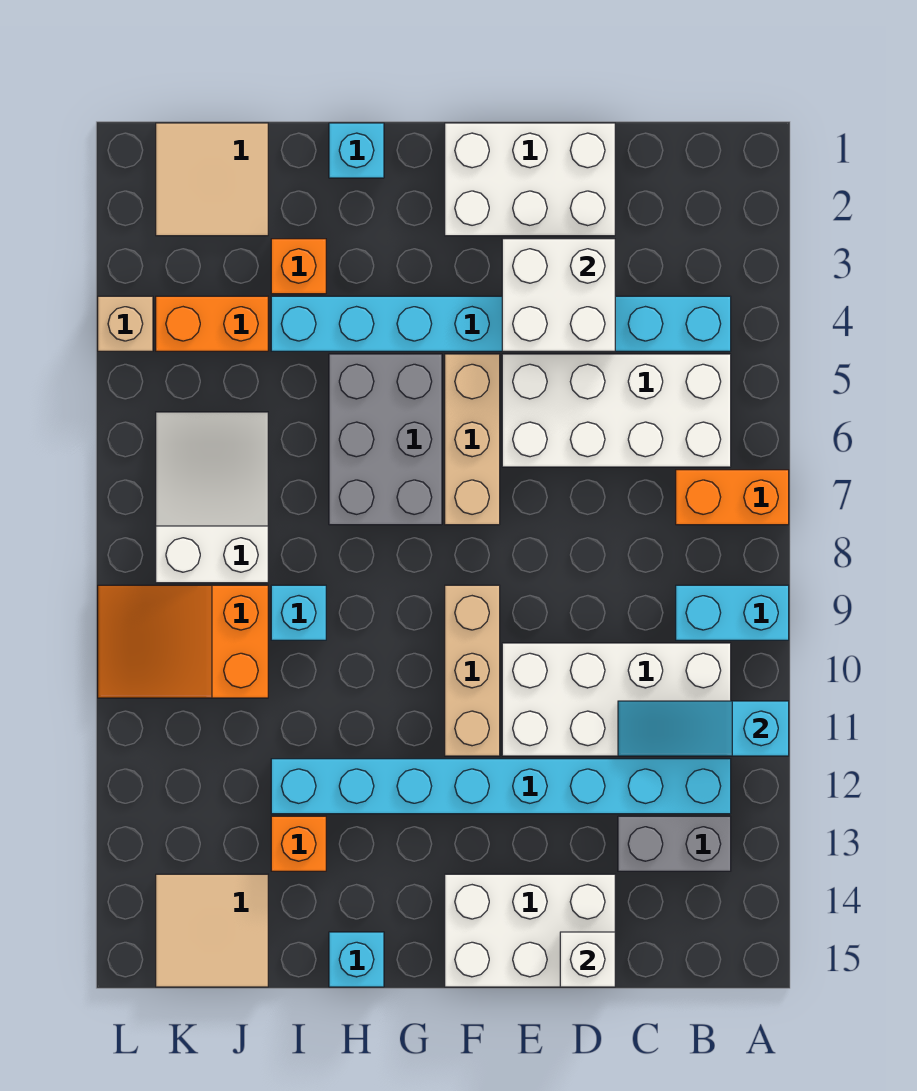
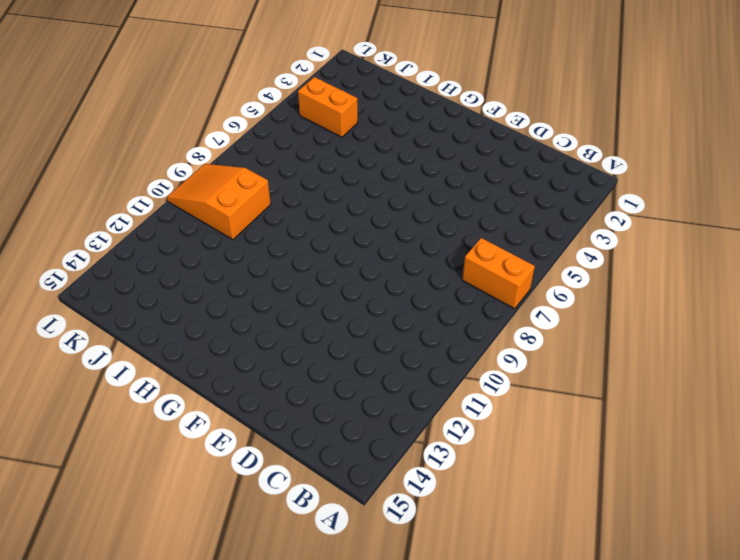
none -> cyan 1x2 brick [676,585,789,640]
none -> cyan 1x8 brick [271,296,731,351]
none -> white 2x4 brick [502,354,731,467]

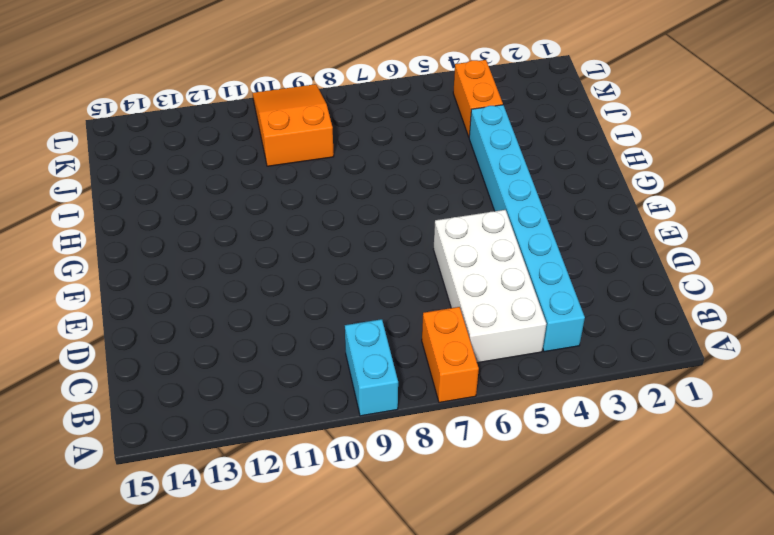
none -> white 2x4 brick [502,643,731,756]
none -> cyan 1x8 brick [271,759,731,814]
none -> grey 1x2 brick [618,816,731,871]

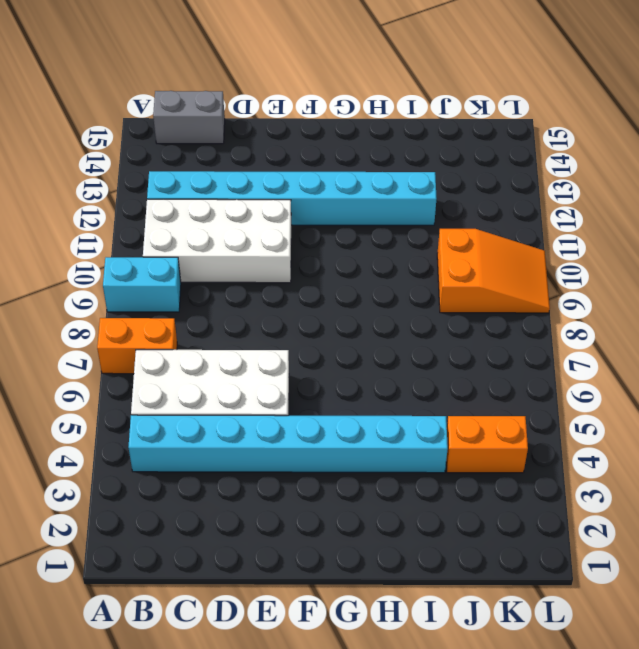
grey 1x2 brick [153,91,225,144] -> grey 1x2 brick moved to [618,816,731,871]
none -> white 2x3 brick [445,123,615,236]
none -> white 2x3 brick [445,874,615,987]
none -> tan 1x3 brick [445,354,500,525]

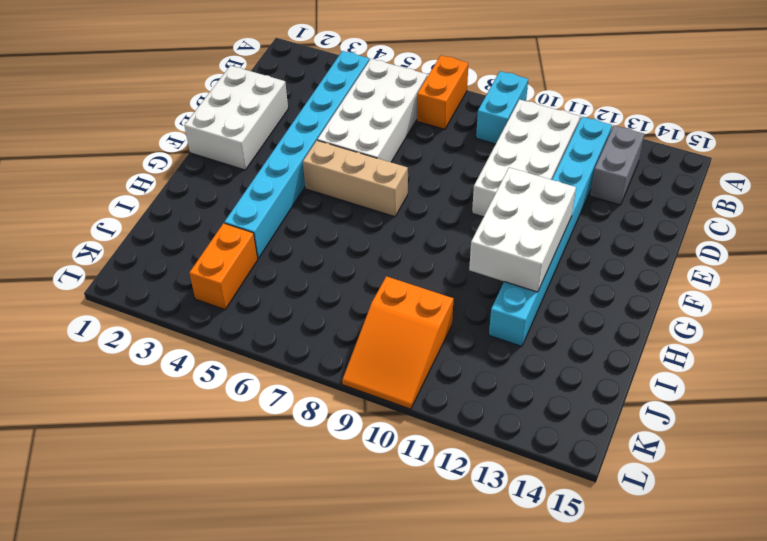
white 2x3 brick [469,168,576,292] -> white 2x3 brick moved to [445,874,615,987]
none -> tan 1x3 brick [445,585,500,756]
none -> grey 2x3 brick [329,354,442,525]
none -> cyan 1x1 brick [329,123,384,178]

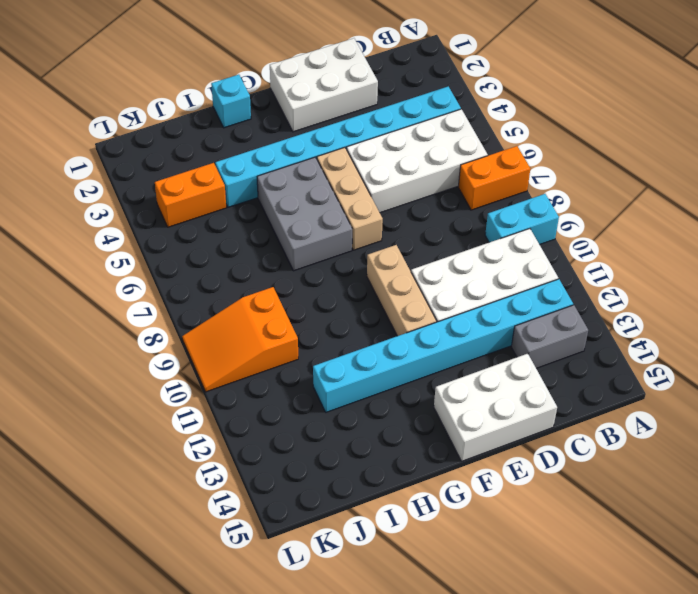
none -> cyan 1x1 brick [329,932,384,987]
none -> orange 1x1 brick [271,239,326,294]
none -> cyan 1x1 brick [271,585,326,640]

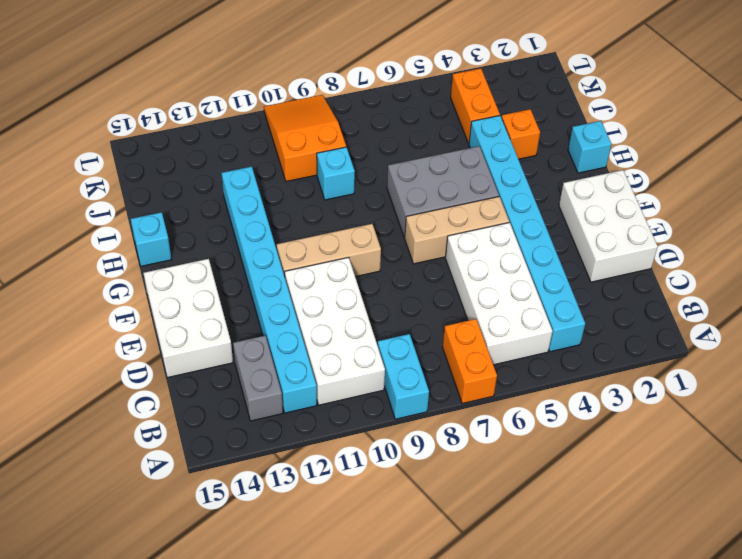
none -> orange 1x1 brick [271,816,326,871]
none -> tan 2x2 tile [156,123,268,236]
none -> white 2x3 slope [156,412,268,583]

